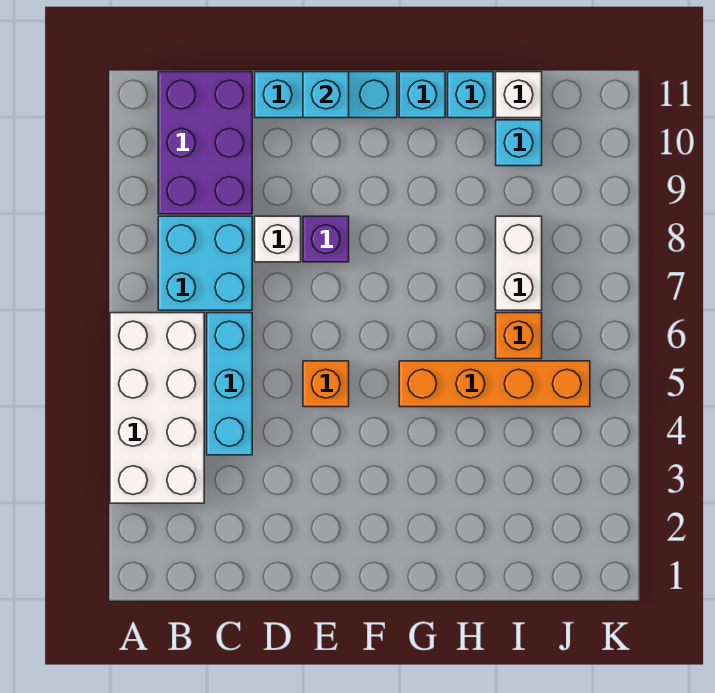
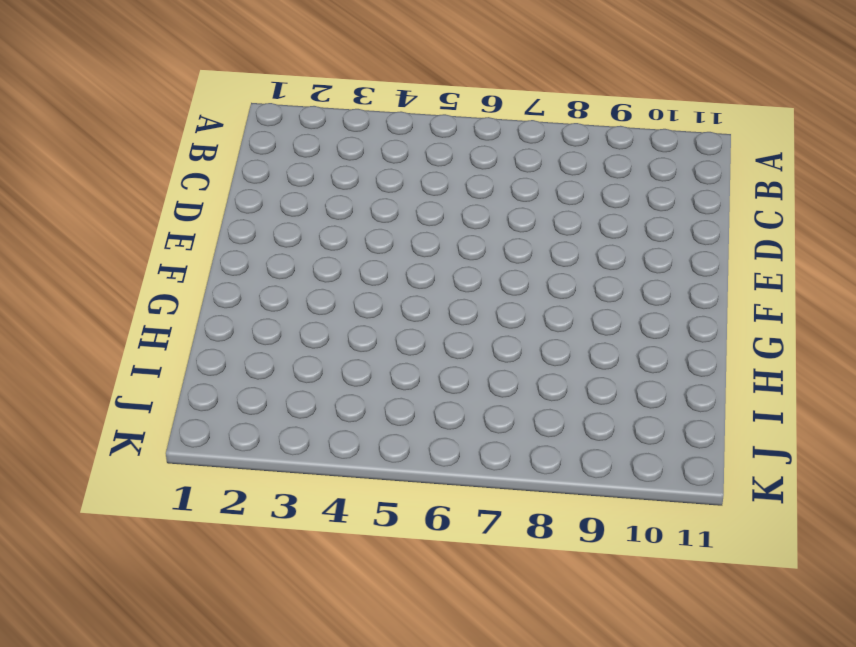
none -> white 2x4 brick [110,313,204,503]
none -> cyan 2x2 brick [158,216,252,310]
none -> purple 2x3 brick [158,72,252,214]

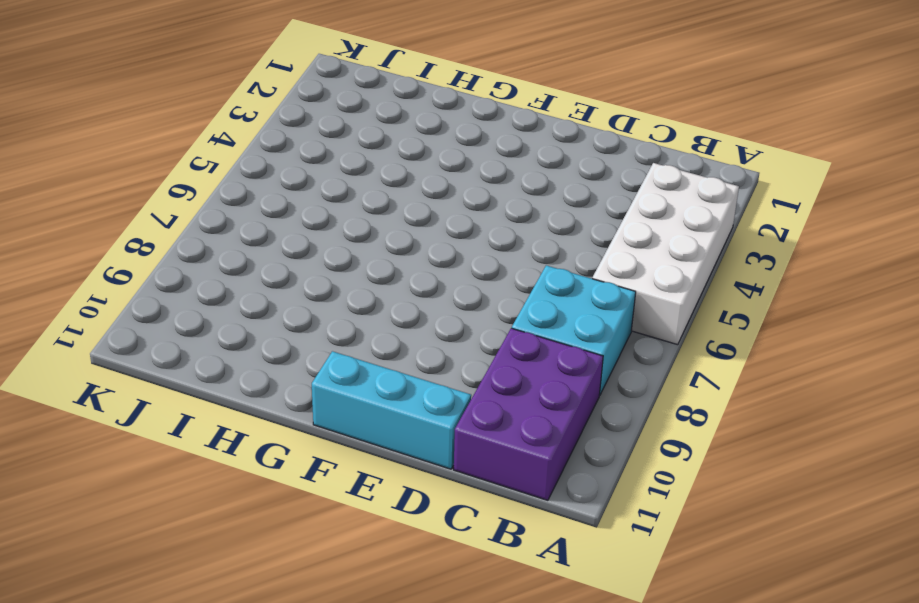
none -> cyan 1x3 brick [207,313,252,455]
none -> white 1x1 brick [255,216,301,262]
none -> orange 1x1 brick [303,361,349,407]

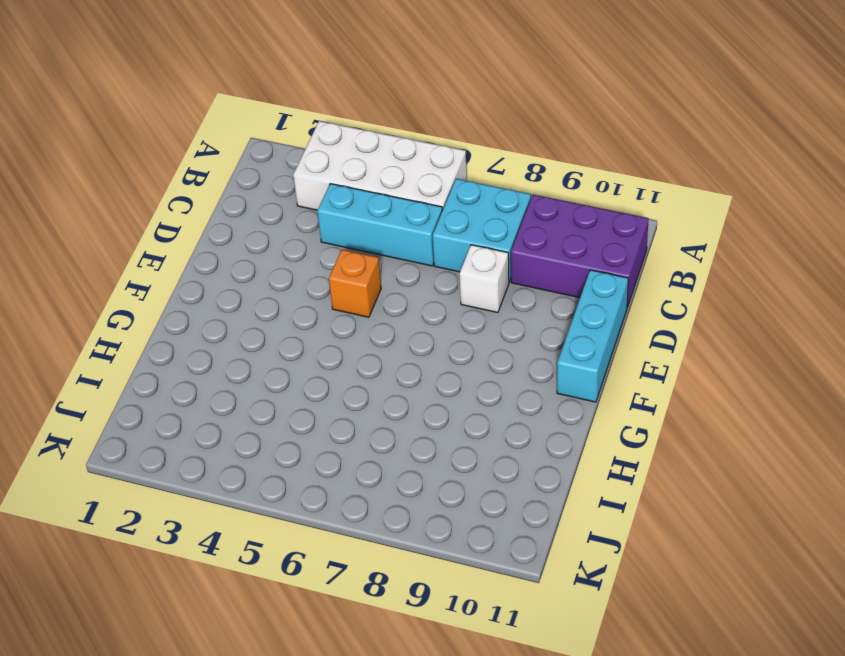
none -> purple 1x1 brick [303,216,349,262]
none -> orange 1x4 brick [399,361,590,407]
none -> cyan 1x1 brick [399,72,445,118]

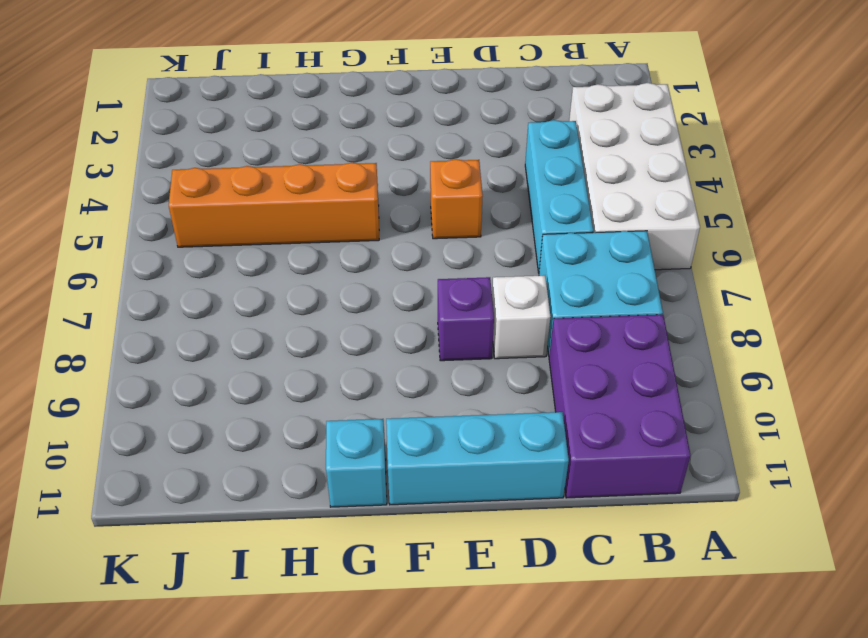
none -> cyan 1x1 brick [448,72,493,118]
none -> orange 1x1 brick [496,313,542,359]
none -> white 1x2 brick [496,216,542,310]

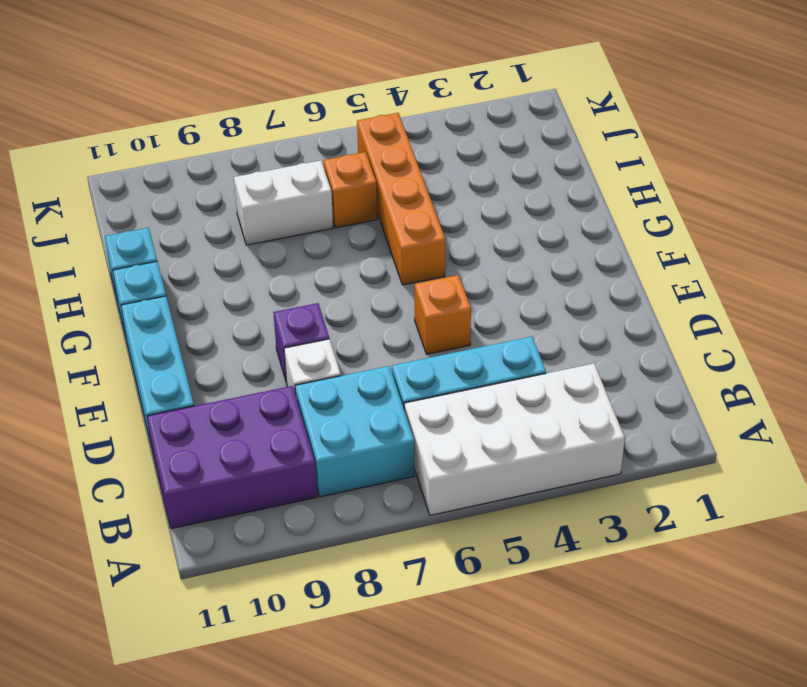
none -> cyan 1x1 brick [496,120,542,166]
none -> white 1x1 brick [496,72,542,118]
none -> cyan 1x1 brick [303,72,349,118]

